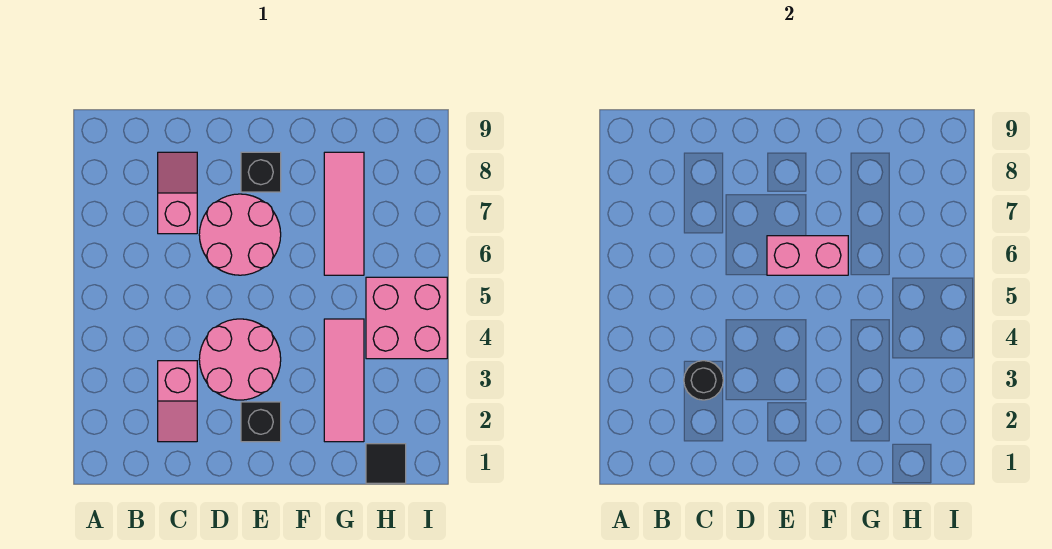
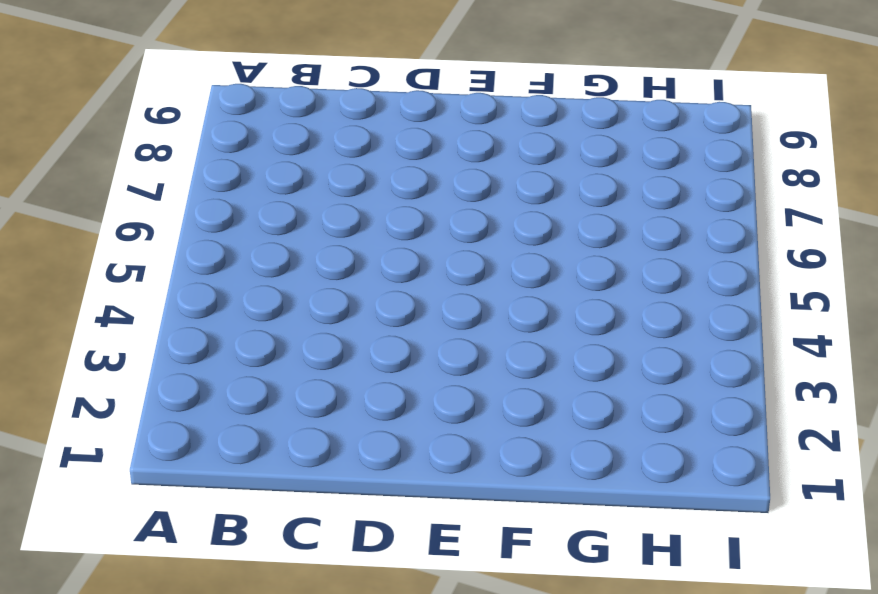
none -> pink 1x2 slope [158,361,197,442]
none -> pink 1x2 slope [158,152,197,234]
none -> pink 2x2 round brick [199,319,281,400]

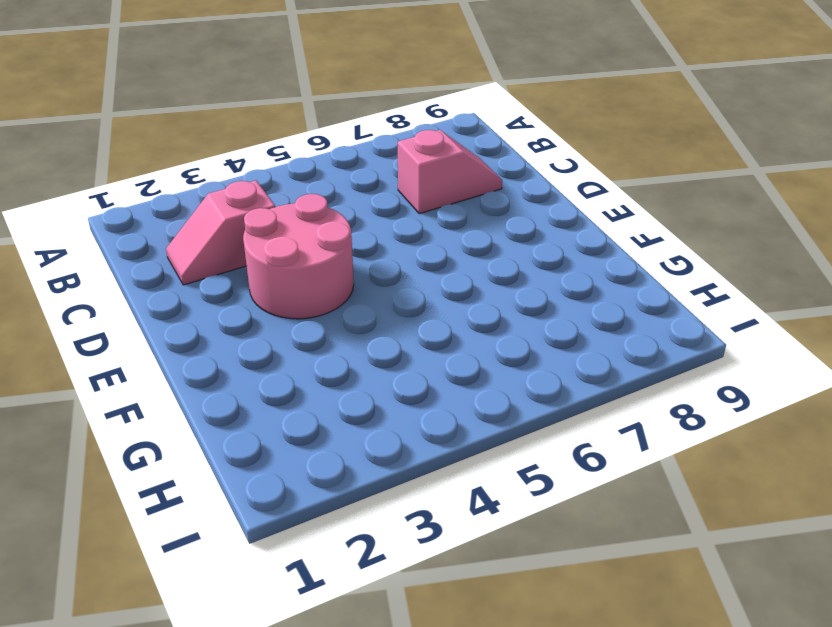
none -> pink 2x2 round brick [199,194,281,275]
none -> black 1x1 brick [241,402,281,442]
none -> black 1x1 brick [241,152,281,192]

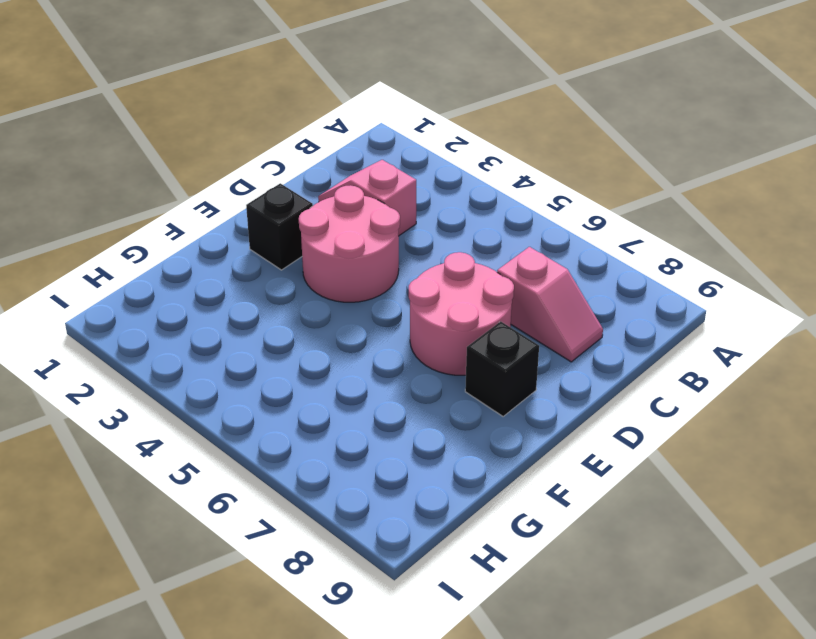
none -> pink 1x3 tile [324,319,364,442]
none -> pink 1x3 tile [324,152,364,275]
none -> black 1x1 tile [366,444,406,483]

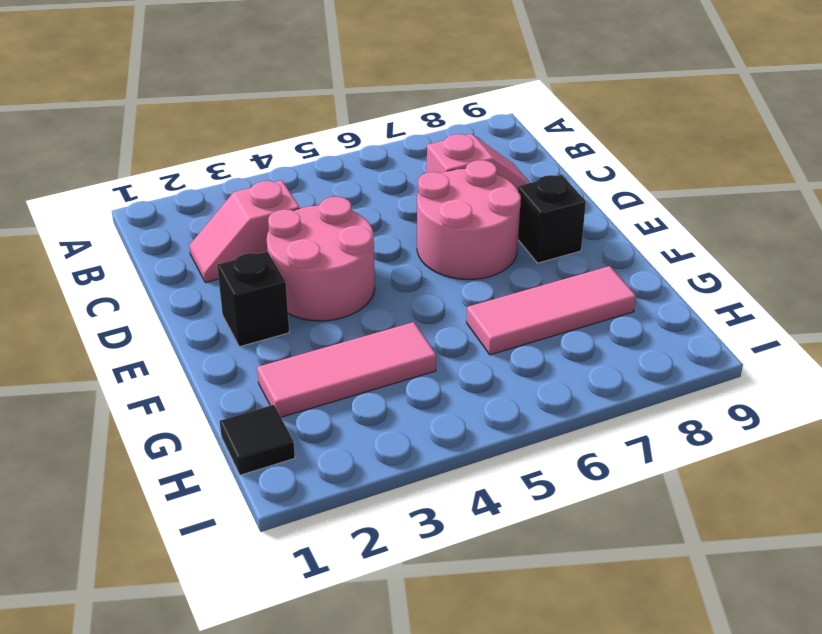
none -> pink 2x2 brick [366,277,447,359]
none -> black 1x1 round brick [684,361,723,400]
none -> pink 1x2 brick [767,236,848,275]

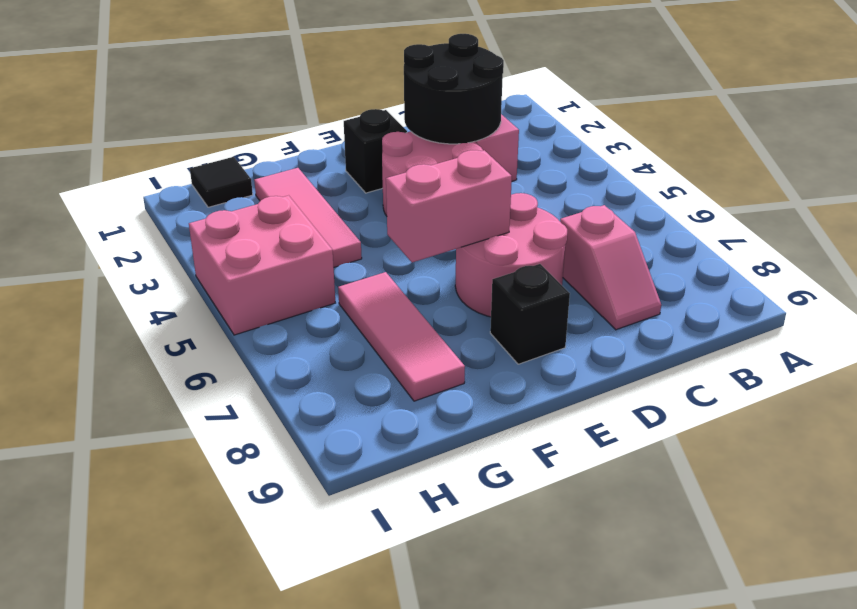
black 2x2 round brick [404,34,504,144] -> black 1x1 round brick [684,361,723,400]

